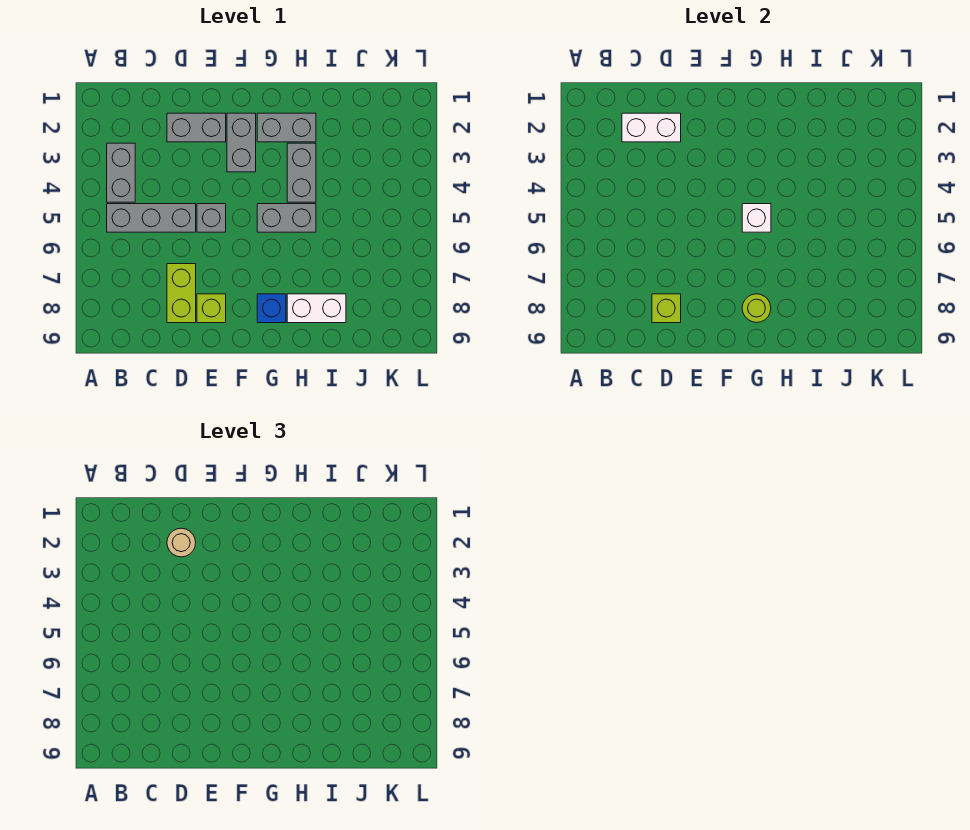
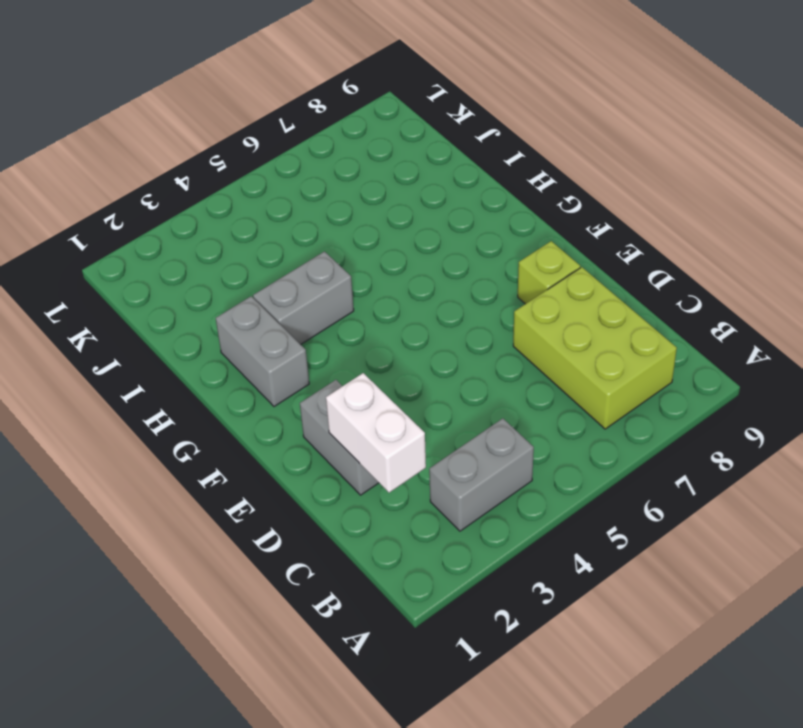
lime 2x3 brick [513,267,677,429] -> lime 1x2 brick [167,264,196,323]
none -> grey 1x3 brick [107,204,196,232]
none -> grey 1x1 brick [197,204,226,232]
none -> grey 1x2 brick [227,113,256,172]

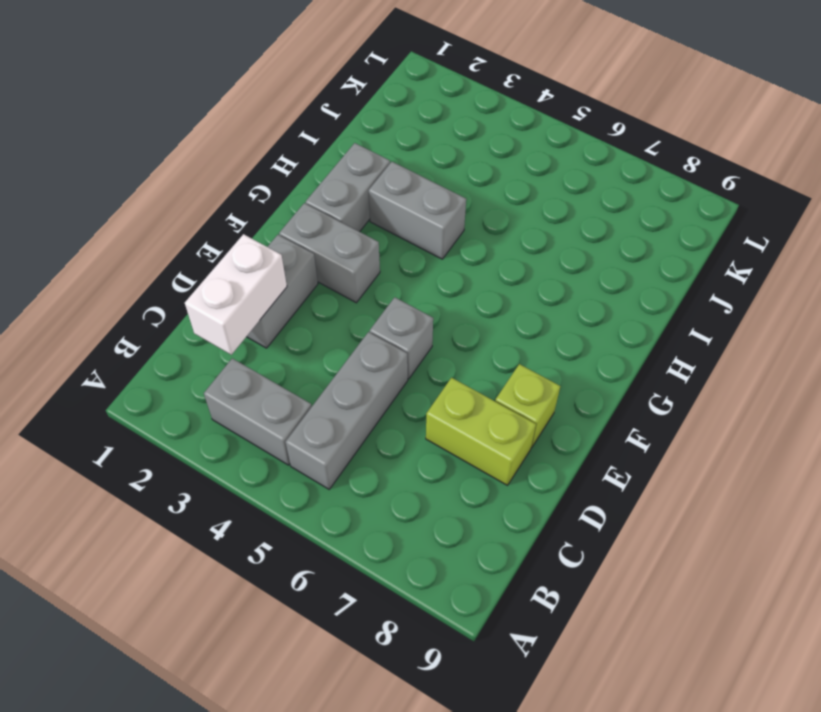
none -> grey 1x2 brick [257,204,316,232]
none -> blue 1x1 brick [257,294,286,323]
none -> white 1x2 brick [287,294,346,323]

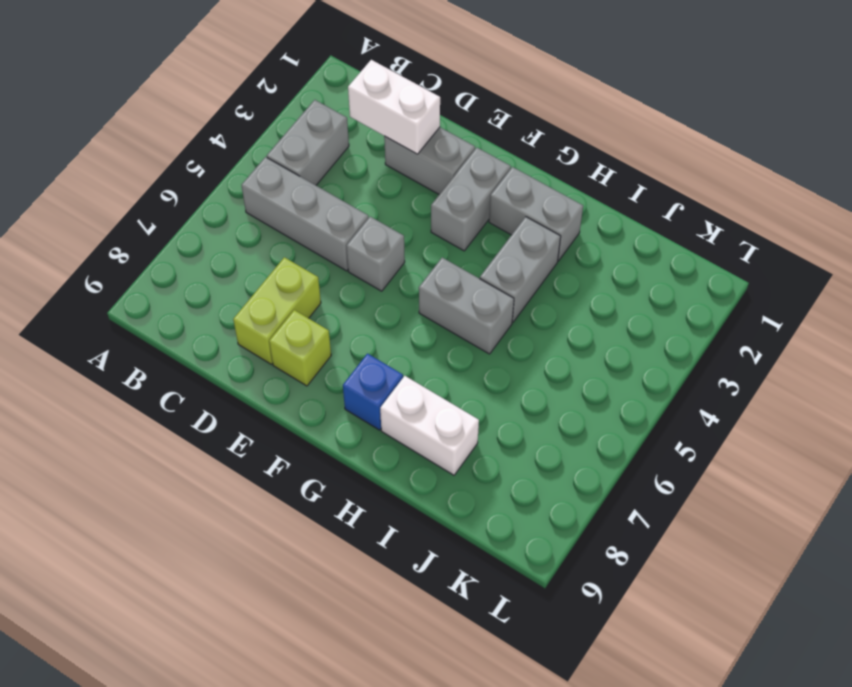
none -> lime 1x1 brick [652,294,681,323]
none -> white 1x1 brick [742,204,771,232]
none -> lime 1x1 round brick [742,294,771,322]

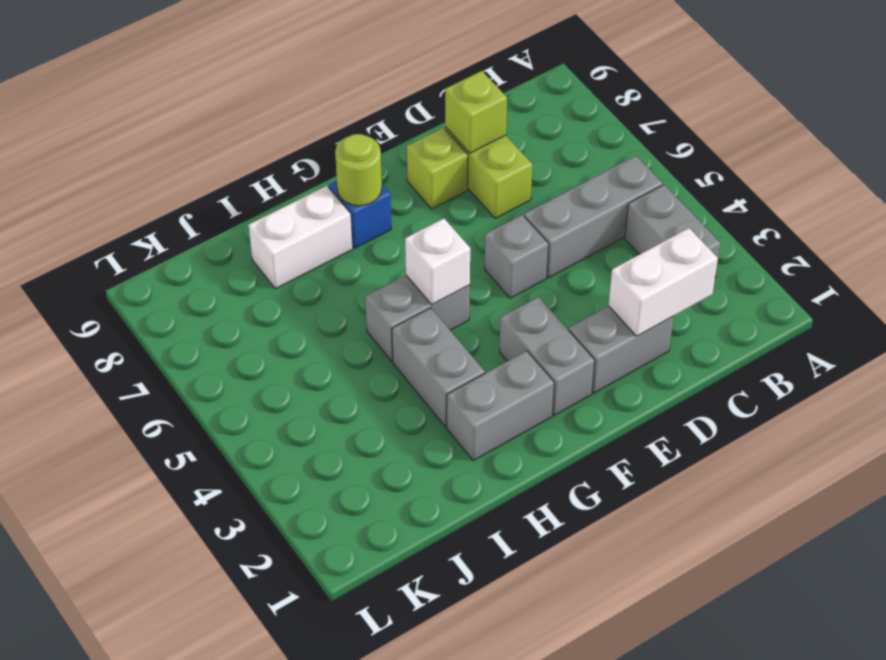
none -> tan 1x1 round brick [167,528,196,557]

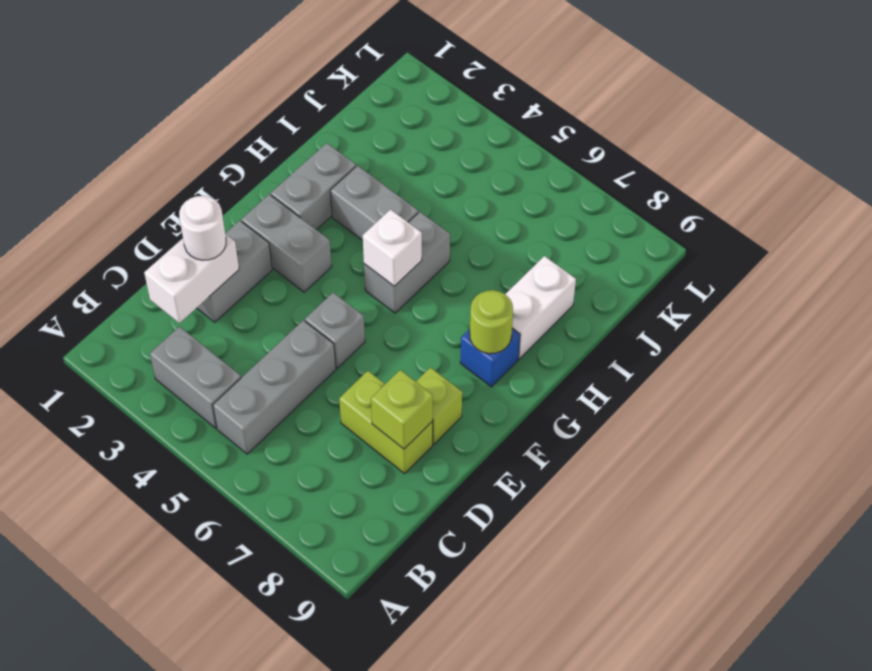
white 1x1 round brick [179,196,226,260] -> tan 1x1 round brick [167,528,196,557]

